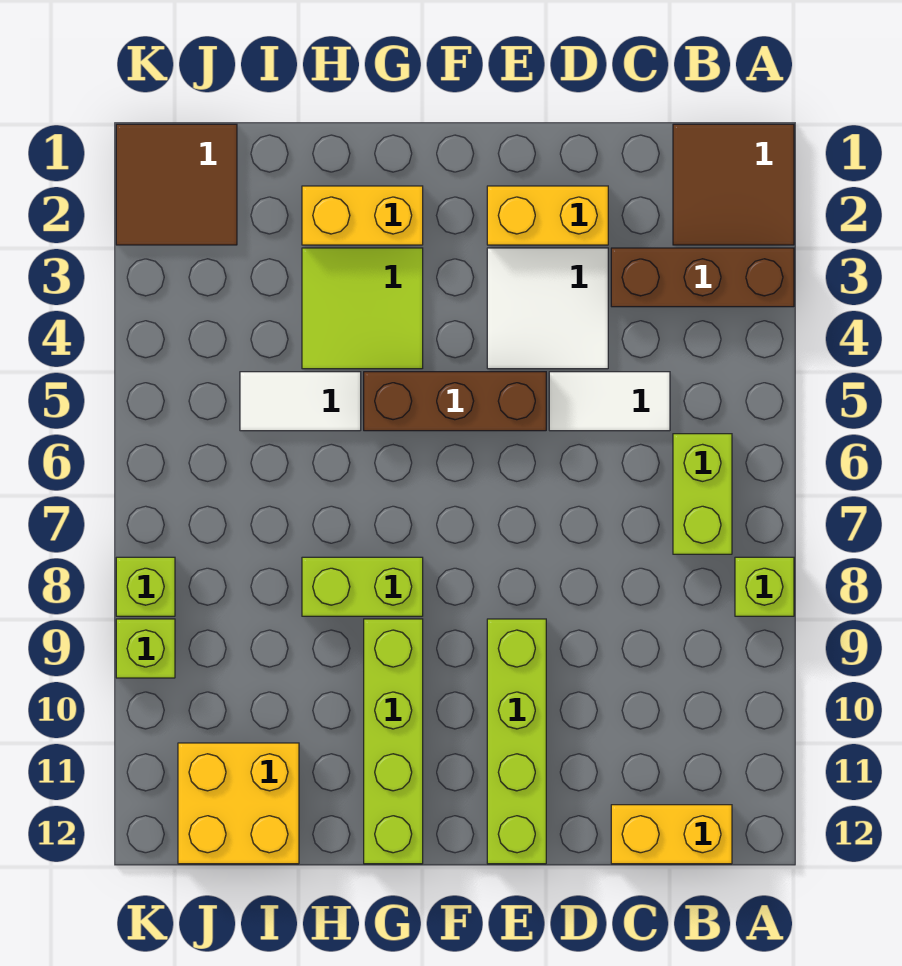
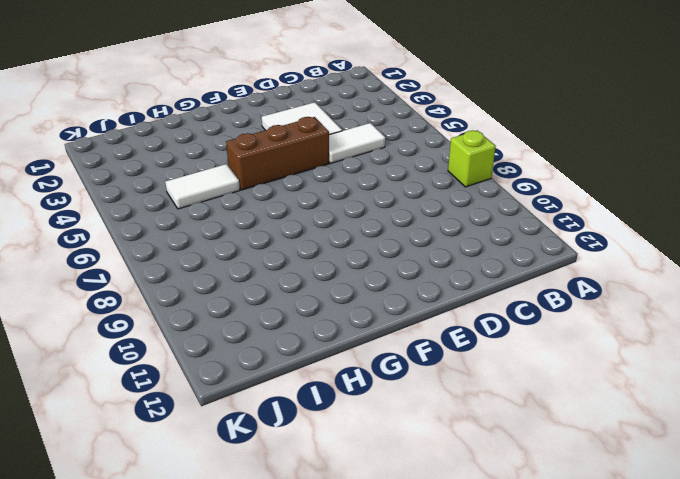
none -> brown 2x2 tile [673,124,794,245]
none -> brown 1x3 brick [611,248,794,307]
none -> lime 1x2 brick [673,434,732,554]

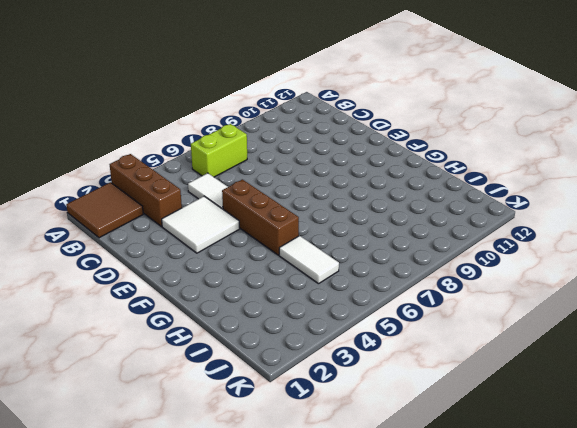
none -> lime 1x1 brick [735,557,794,616]
none -> yellow 1x2 brick [611,805,732,864]
none -> yellow 1x2 brick [487,186,608,245]

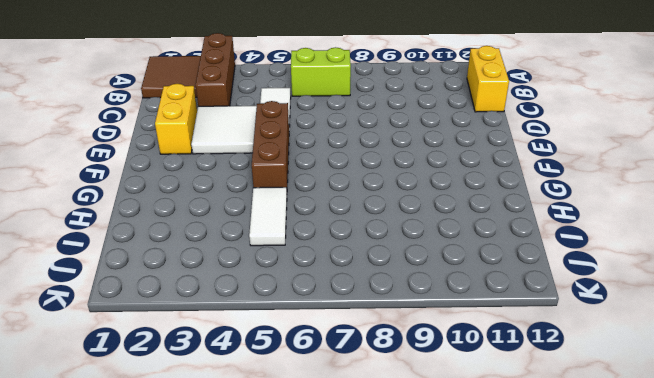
none -> lime 1x1 brick [735,557,794,616]
none -> lime 1x4 brick [487,619,546,864]
none -> yellow 1x2 brick [302,186,423,245]

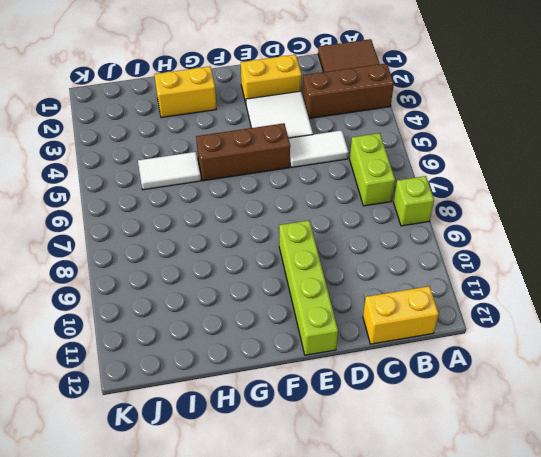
none -> lime 2x2 tile [302,248,423,369]
none -> lime 1x2 brick [302,557,423,616]
none -> lime 1x4 brick [364,619,423,864]

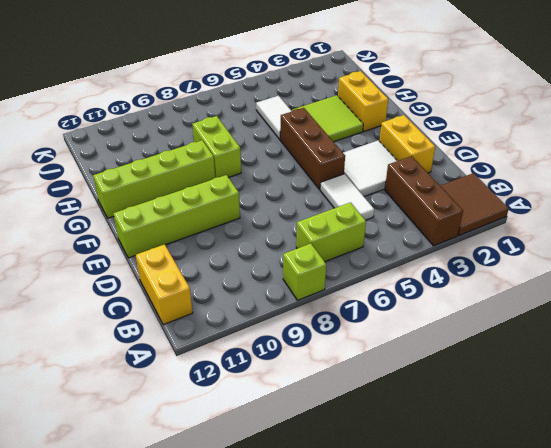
none -> yellow 2x2 brick [178,743,299,864]
none -> brown 2x2 tile [116,124,237,245]
none -> lime 1x1 brick [116,557,175,616]

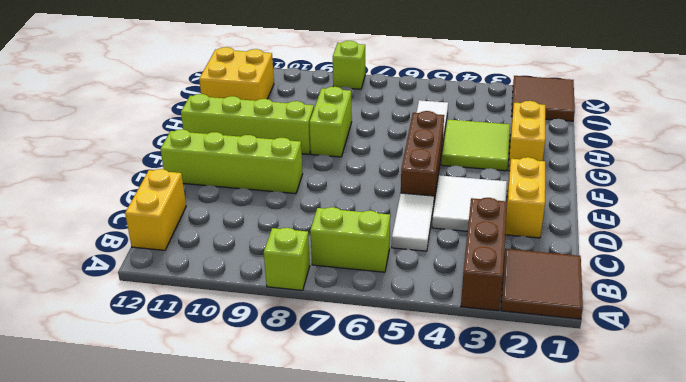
none -> lime 1x1 brick [116,619,175,678]

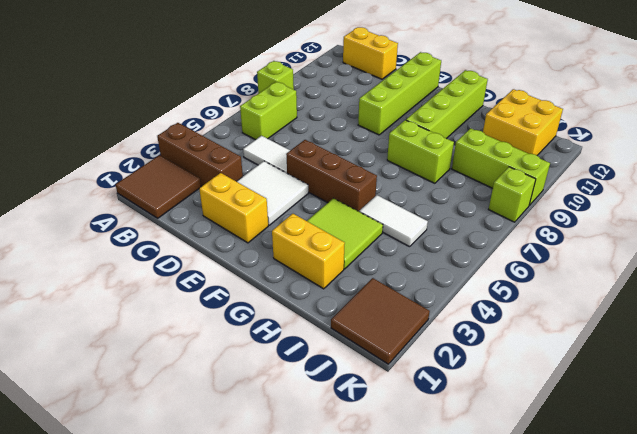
lime 1x3 brick [452,128,550,206] -> lime 1x1 brick [116,619,175,678]

